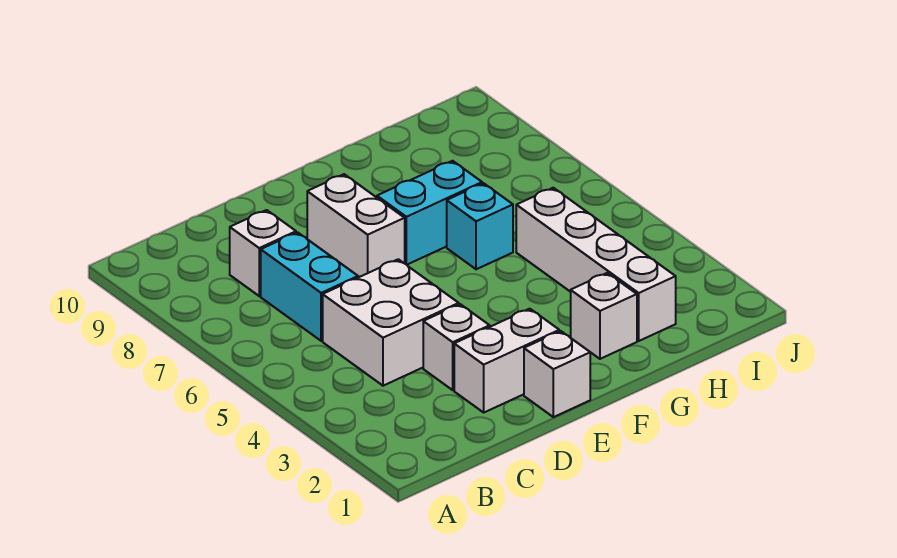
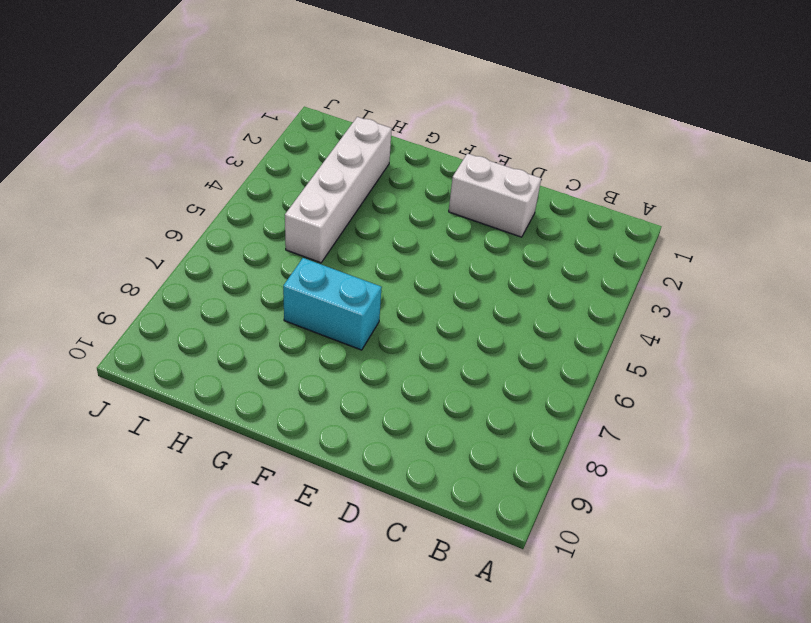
none -> white 2x2 brick [323,259,459,386]
none -> cyan 1x2 brick [261,232,358,341]

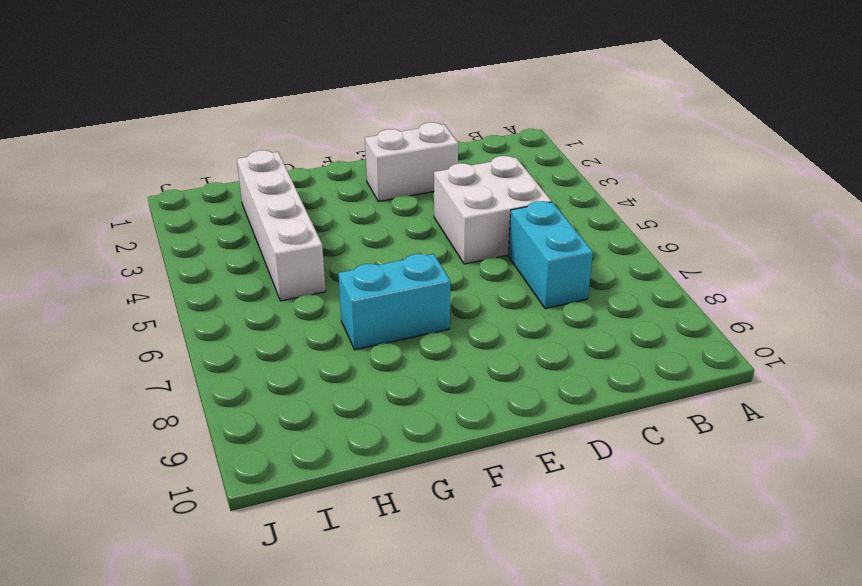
none -> white 1x1 brick [230,210,296,296]
none -> white 1x1 brick [423,304,490,390]

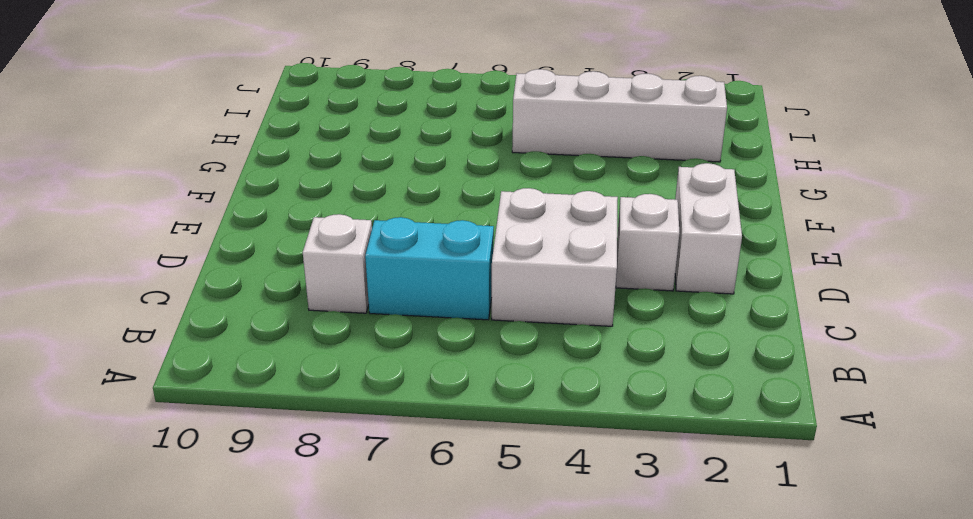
none -> white 1x1 brick [524,331,590,417]
none -> white 1x2 brick [307,174,405,277]

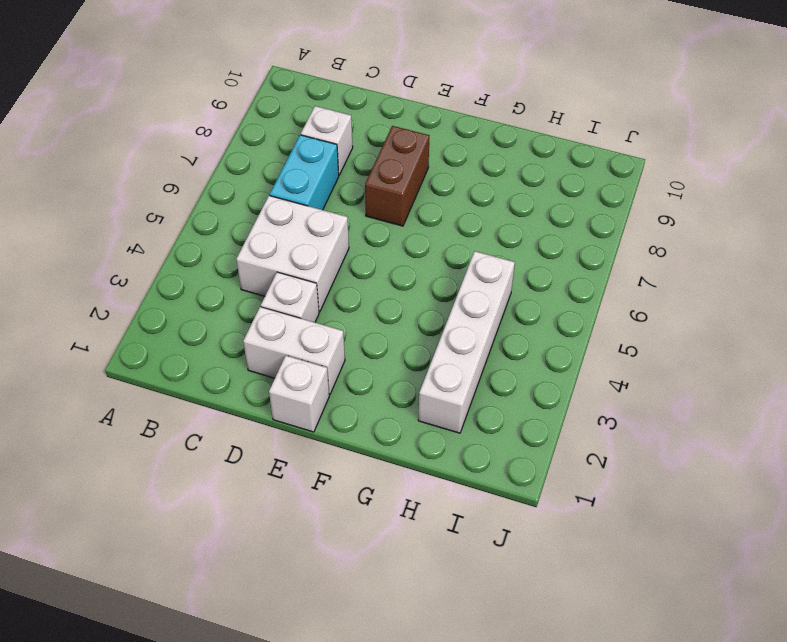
brown 1x2 brick [365,126,429,226] -> white 1x2 brick [307,174,405,277]
none -> cyan 1x2 brick [377,161,482,265]
none -> white 1x1 brick [571,273,637,359]

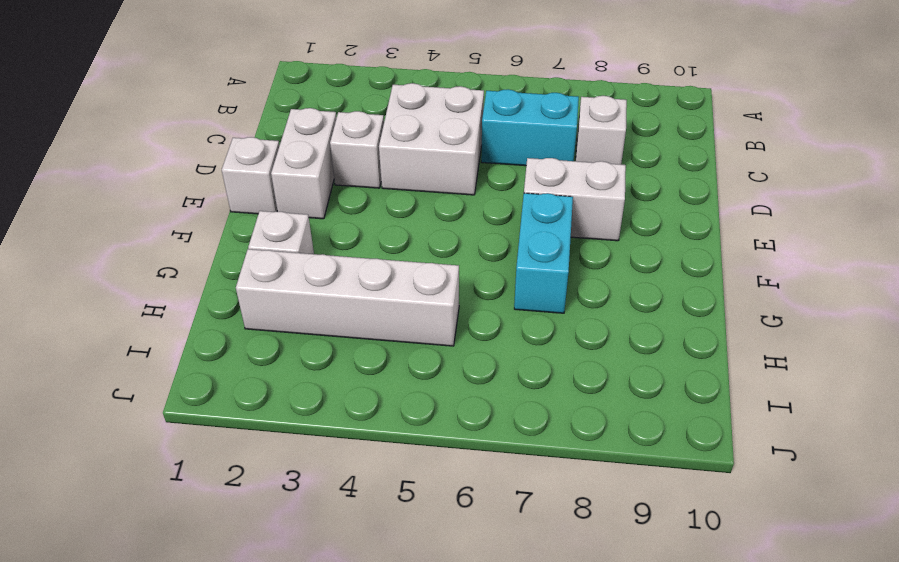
none -> cyan 1x1 brick [447,183,513,269]

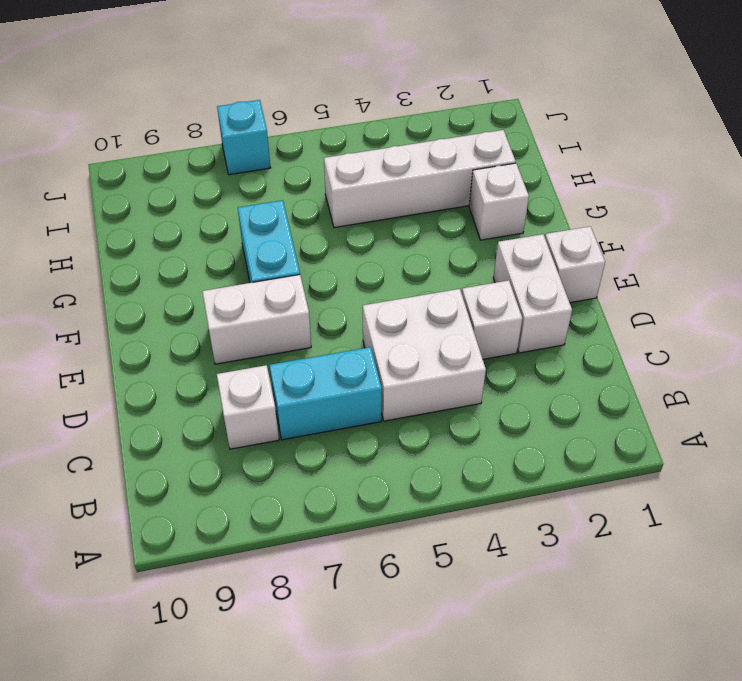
cyan 1x1 brick [217,100,271,175] -> cyan 1x1 brick moved to [447,183,513,269]

